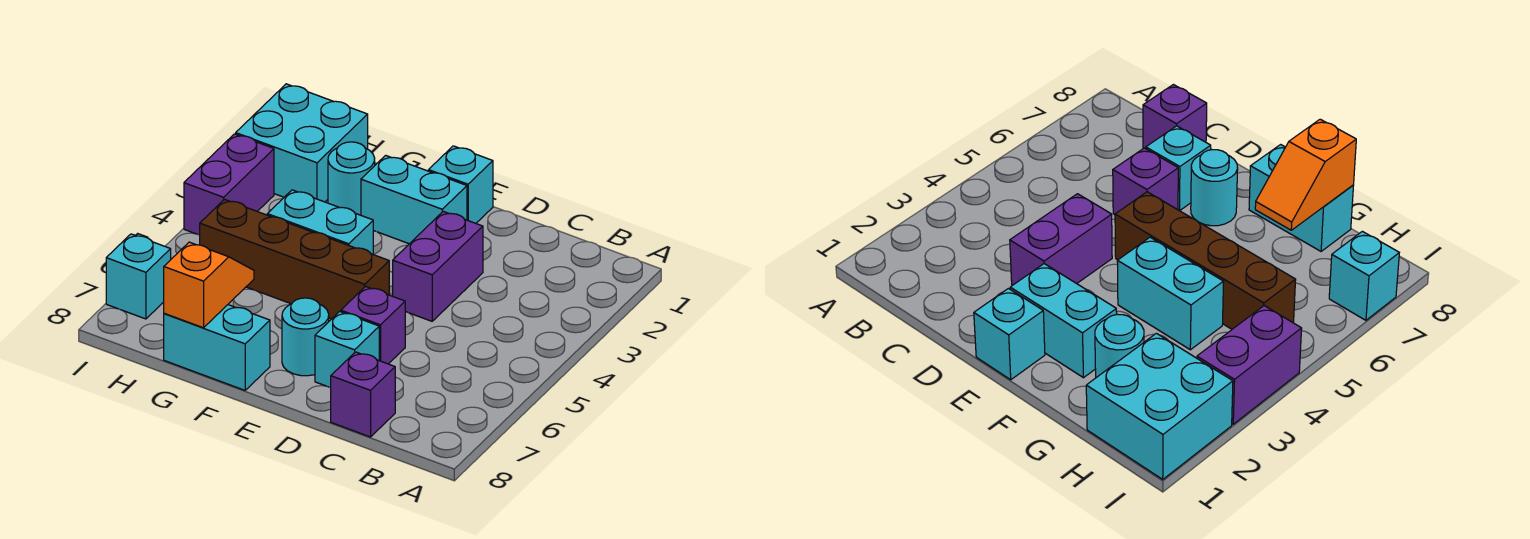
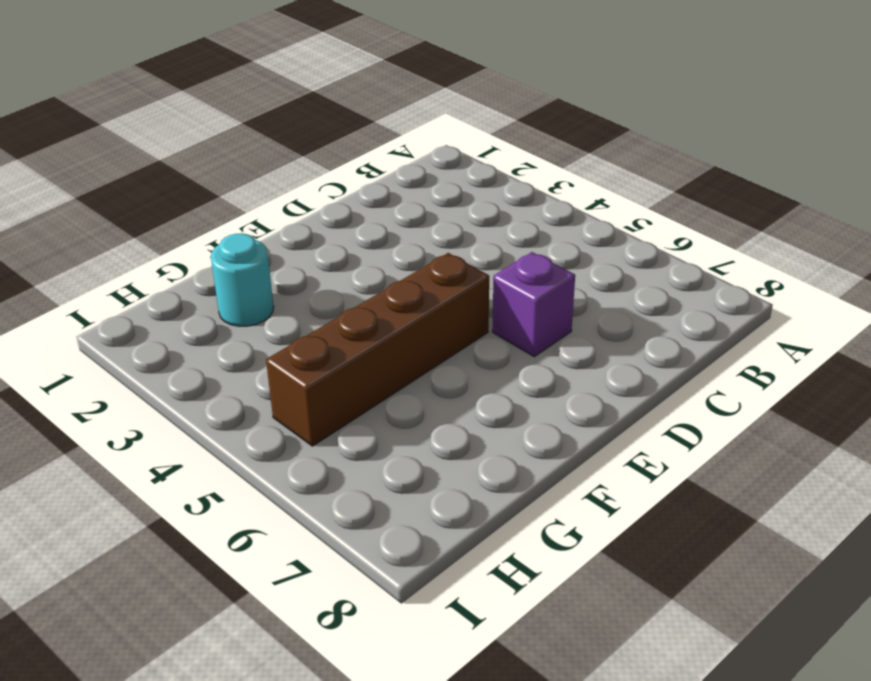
none -> purple 1x1 brick [331,352,395,437]
none -> purple 1x2 brick [393,211,483,321]
none -> cyan 1x1 brick [315,311,379,388]

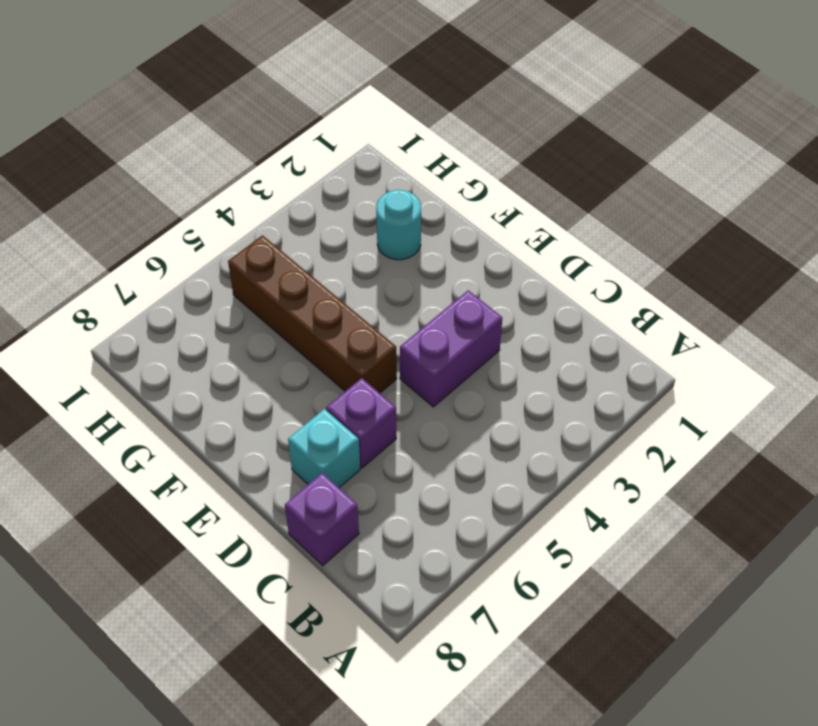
none -> cyan 1x1 brick [428,146,493,223]
none -> cyan 1x2 brick [361,155,467,244]
none -> cyan 1x1 round brick [282,298,329,376]

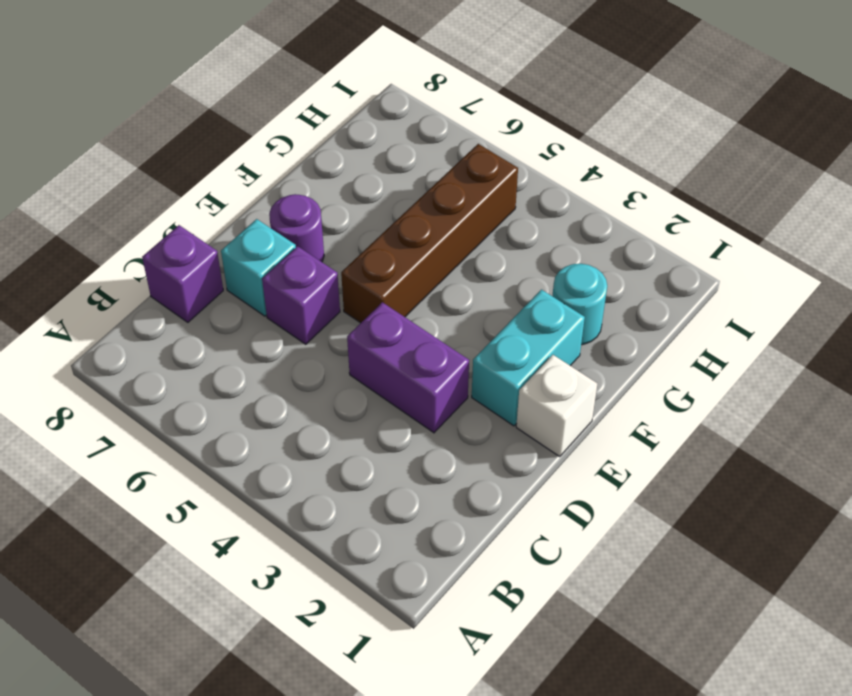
white 1x1 brick [516,355,597,456] -> cyan 1x1 brick [428,146,493,223]
purple 1x1 round brick [269,194,324,262] -> cyan 1x1 round brick [282,298,329,376]
none -> cyan 1x2 brick [267,190,373,254]
none -> cyan 1x2 brick [164,305,270,390]
none -> cyan 2x2 brick [236,84,368,202]

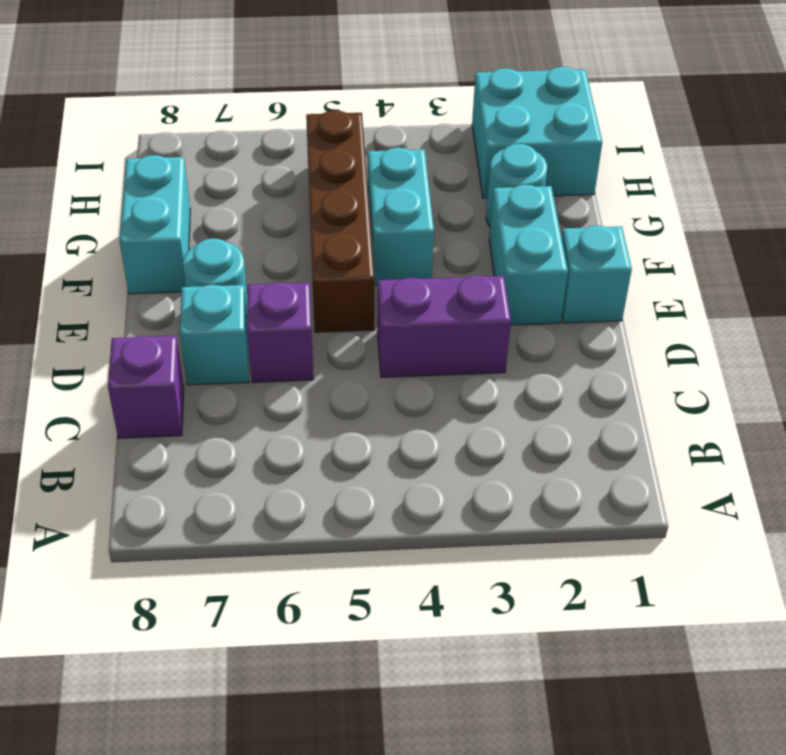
none -> purple 1x2 brick [184,134,274,235]
none -> cyan 1x1 brick [106,234,171,319]
none -> orange 1x2 slope [164,242,254,328]

